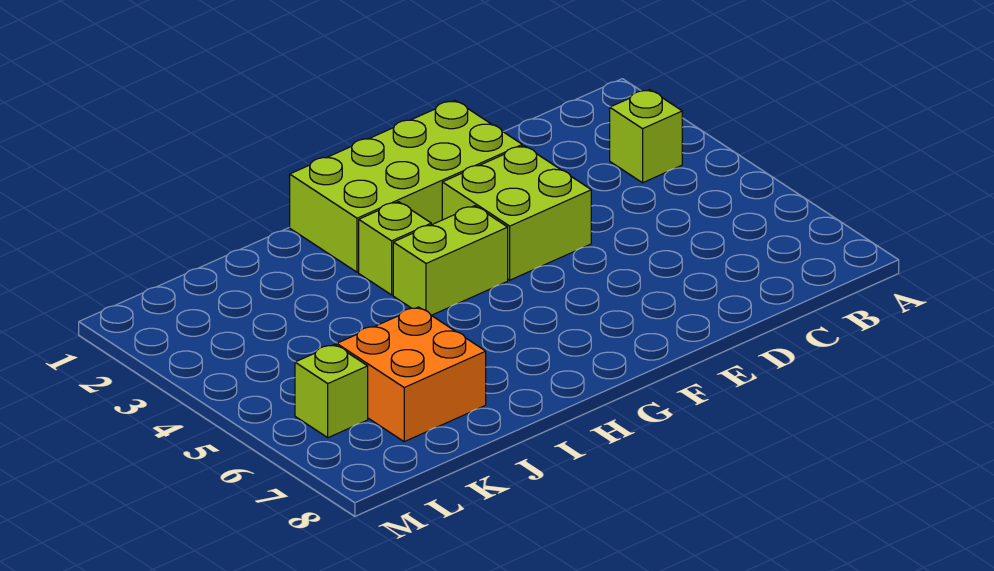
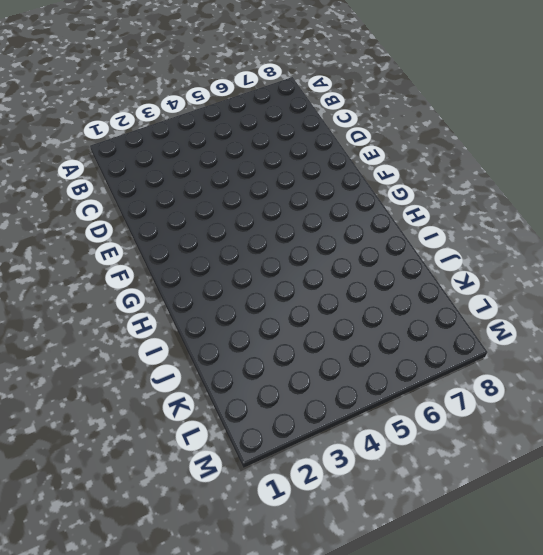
none -> lime 1x1 brick [610,90,682,183]
none -> lime 2x4 brick [290,100,522,272]

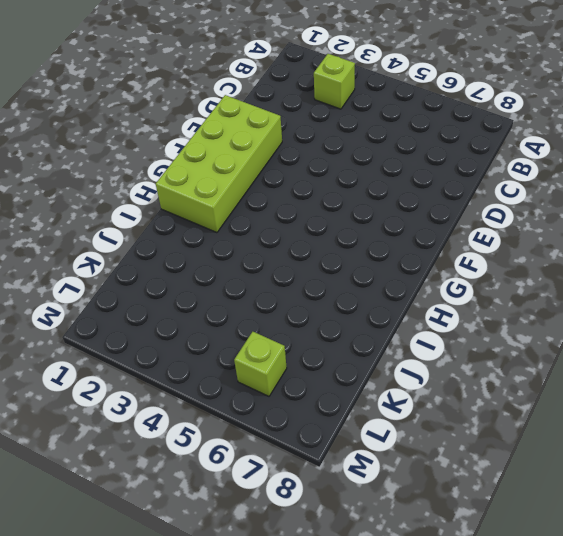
none -> lime 2x2 brick [442,146,591,280]
none -> lime 1x2 brick [393,206,508,315]

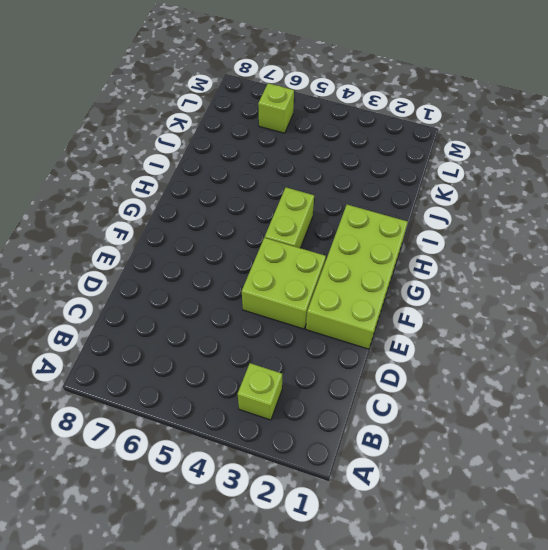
none -> lime 1x1 brick [359,202,431,295]
none -> orange 2x2 brick [337,307,486,442]

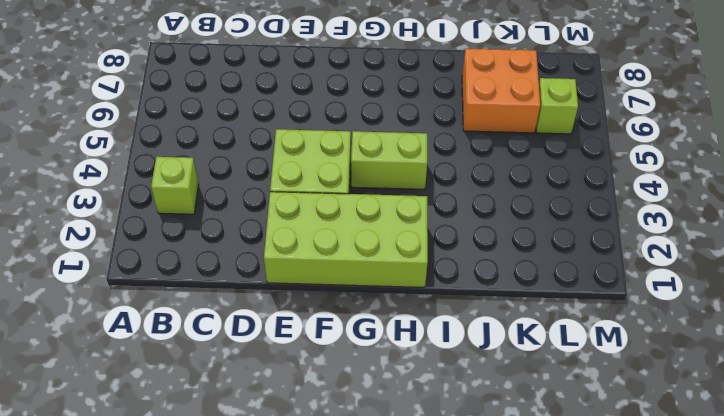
none -> lime 1x1 brick [359,202,431,295]

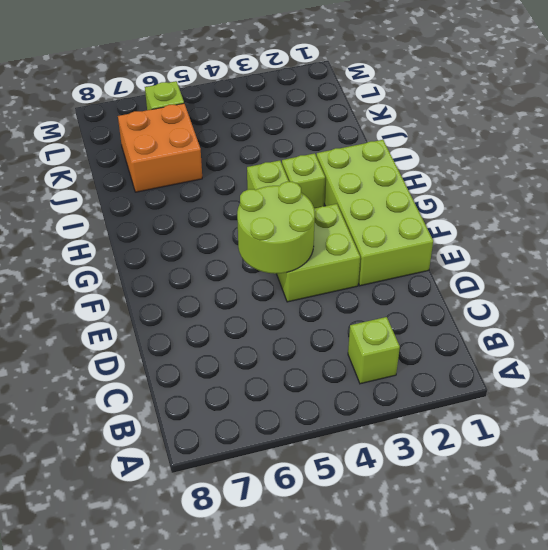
lime 2x2 round brick [237,182,315,274] -> none

